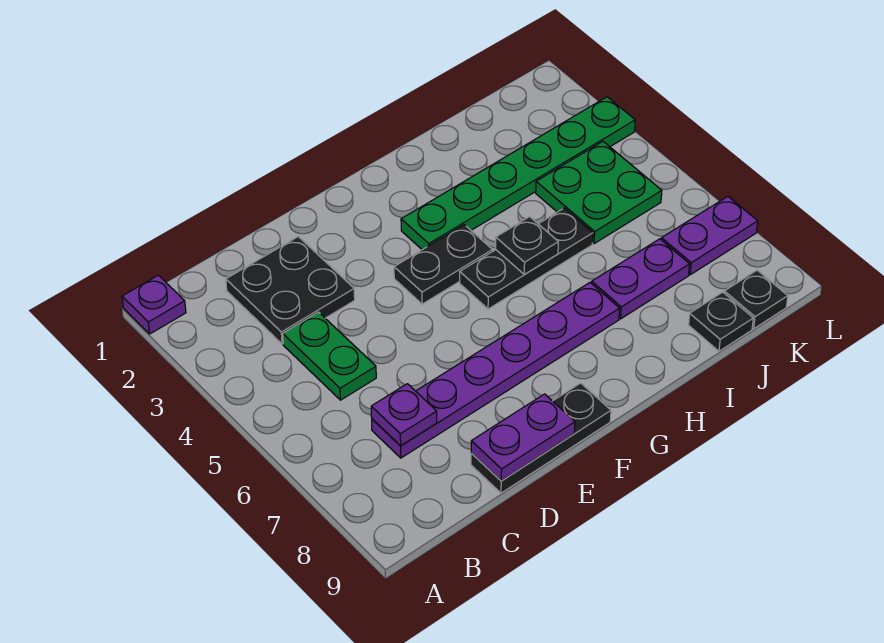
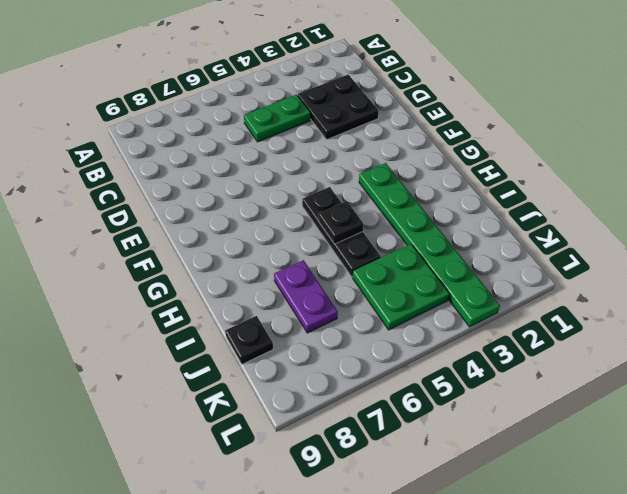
none -> purple 1x1 plate [122,275,186,334]
none -> purple 1x6 plate [372,283,620,458]
none -> black 1x3 plate [471,383,611,493]

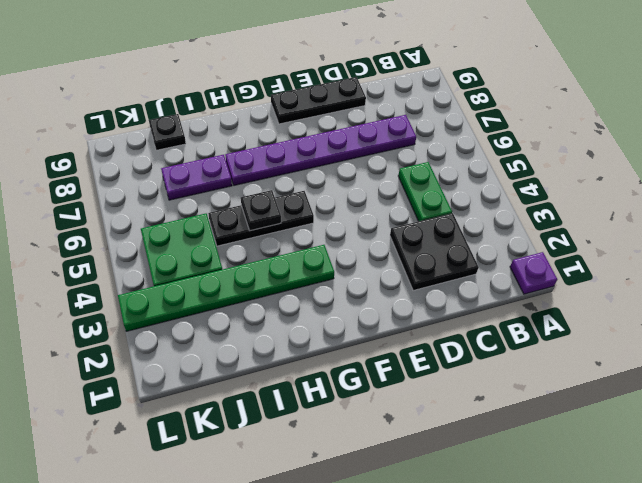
none -> black 1x2 plate [394,225,492,304]
none -> purple 1x2 plate [661,197,758,275]
none -> black 1x1 plate [724,270,788,329]

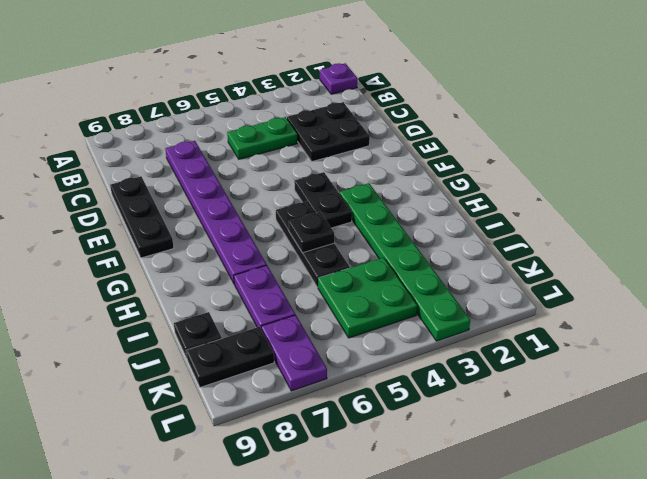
black 1x2 plate [186,327,274,387] -> black 1x1 plate [724,270,788,329]
none -> purple 1x1 plate [371,384,437,446]
none -> purple 1x2 plate [471,394,575,481]

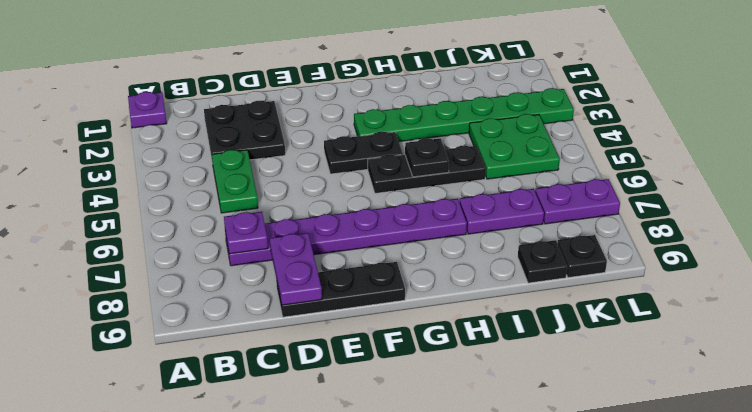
purple 1x2 plate [270,233,322,305] -> purple 1x2 plate turned to [471,394,575,481]

